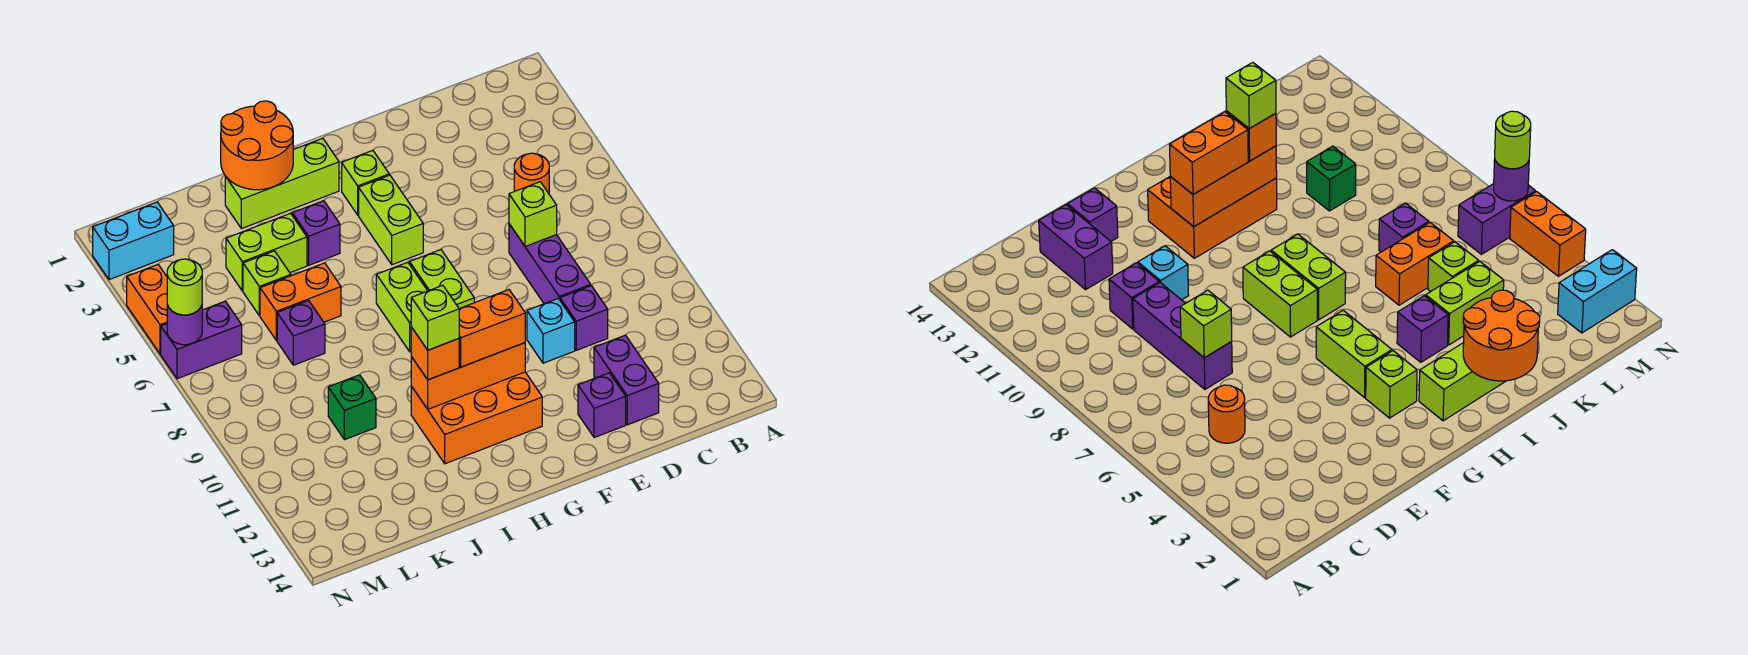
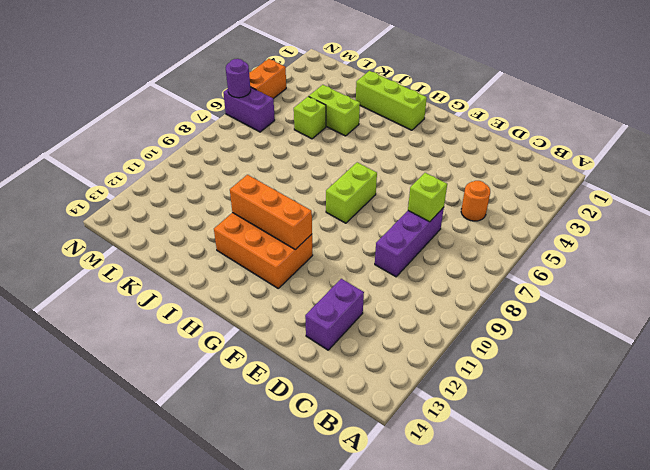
none -> purple 1x1 brick [560,286,608,350]
none -> cyan 1x1 brick [527,299,575,363]
none -> purple 1x1 brick [578,373,626,438]

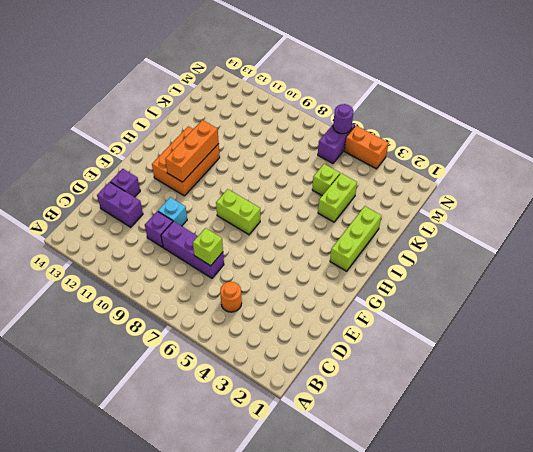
none -> lime 1x1 brick [342,150,389,215]
none -> lime 1x2 brick [359,175,423,265]
none -> lime 1x2 brick [376,262,427,352]

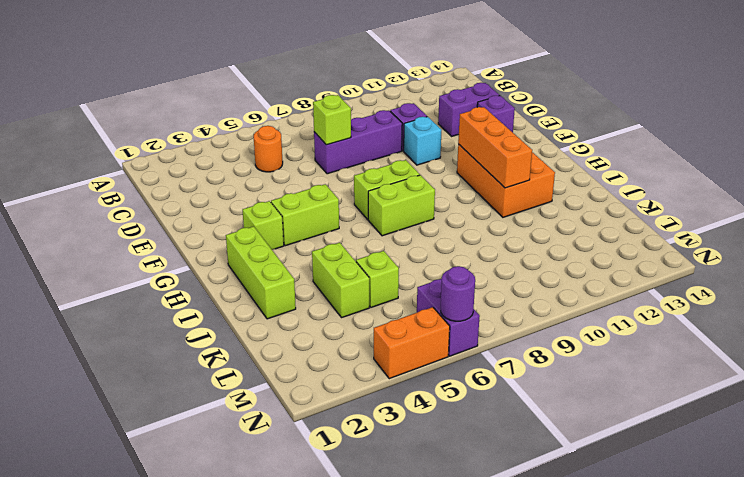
none -> purple 1x1 brick [292,201,340,265]
none -> orange 1x2 brick [260,263,341,340]
none -> purple 1x1 brick [277,301,325,365]

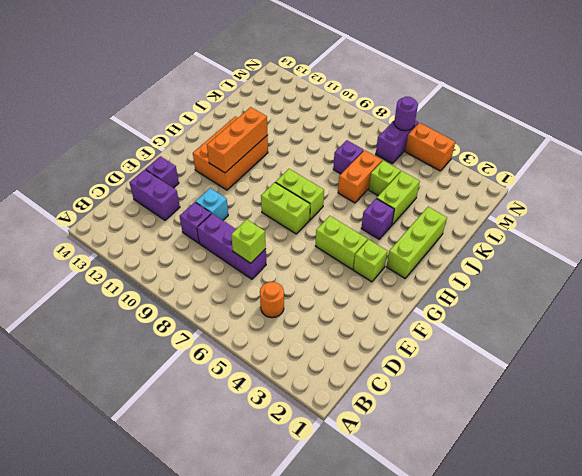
none -> green 1x1 brick [328,375,376,440]
none -> cyan 1x2 brick [93,202,174,280]
none -> orange 2x2 round brick [221,101,293,190]

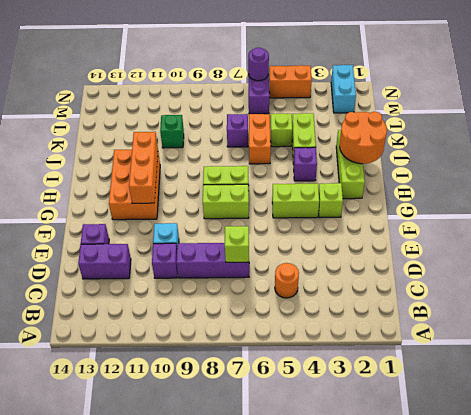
none -> orange 1x2 brick [459,290,525,367]
none -> orange 1x1 brick [411,327,459,380]
none -> lime 1x1 round brick [167,259,202,315]

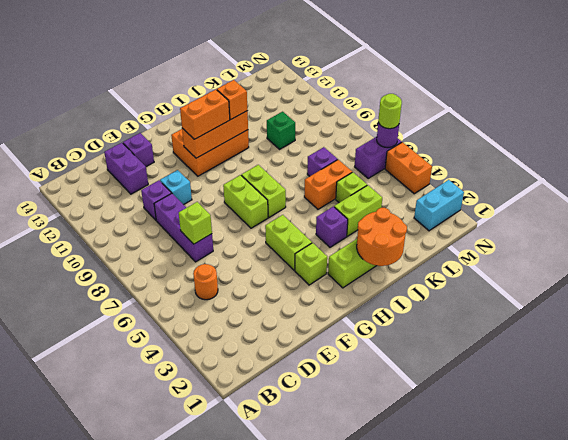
none -> lime 1x1 brick [411,285,459,350]

